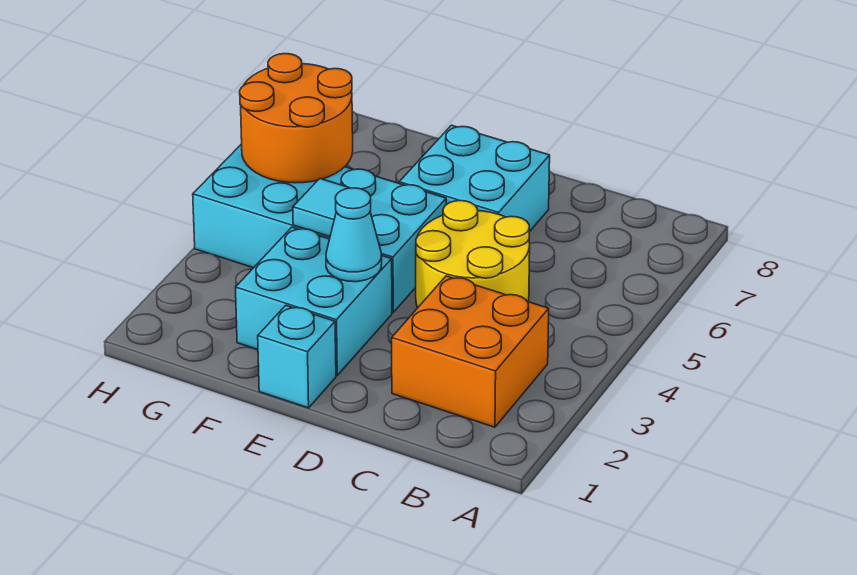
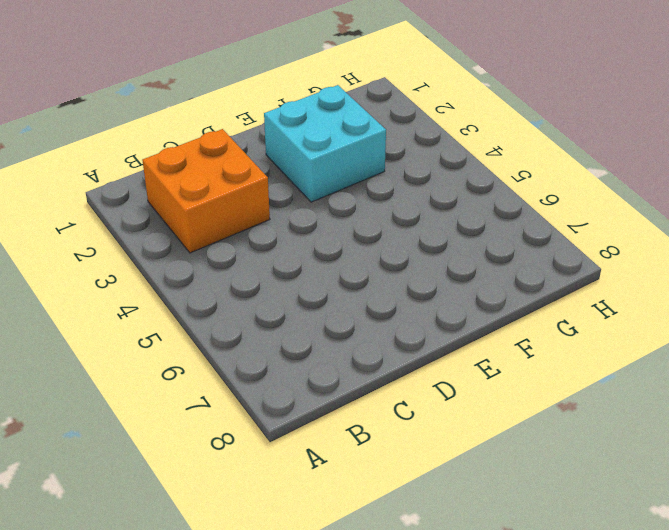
none -> yellow 2x2 round brick [416,201,530,307]
none -> cyan 2x2 brick [399,125,550,232]

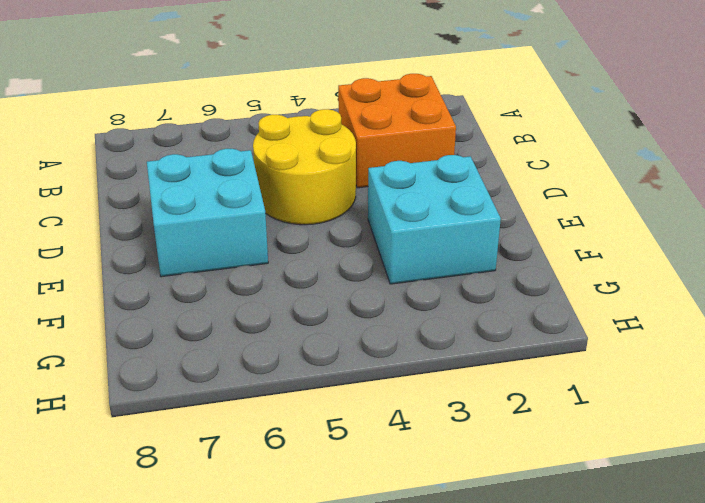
none -> cyan 1x1 brick [258,305,336,408]
none -> cyan 2x4 brick [193,144,446,312]

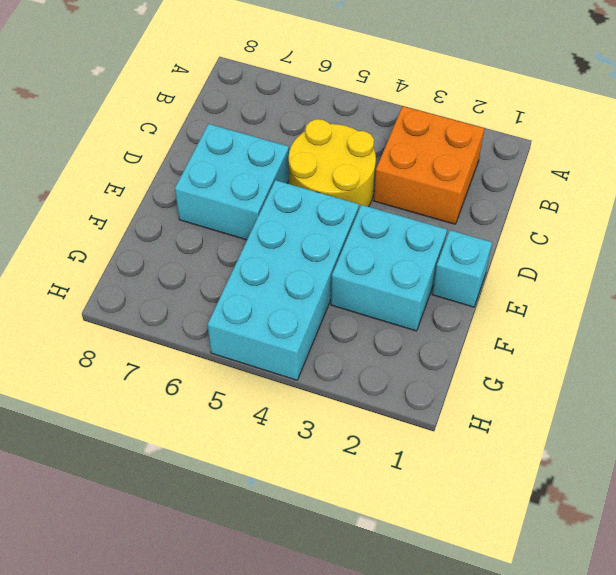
none -> cyan 1x1 cone [326,188,382,282]
none -> cyan 1x1 tile [293,179,349,237]

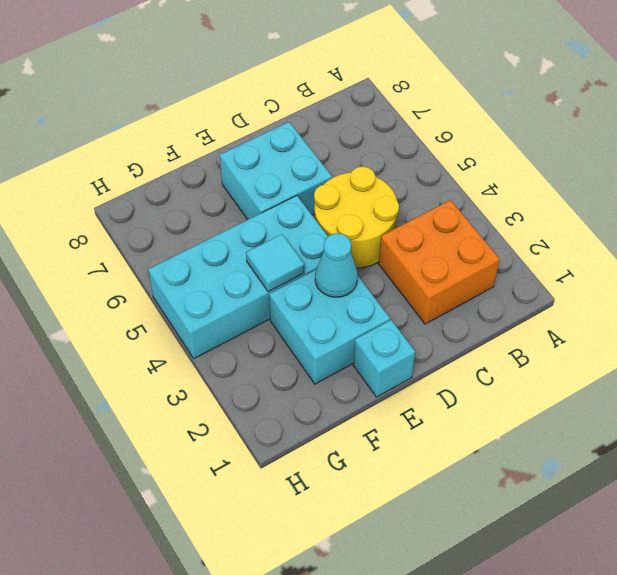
none -> orange 2x2 round brick [240,54,353,183]

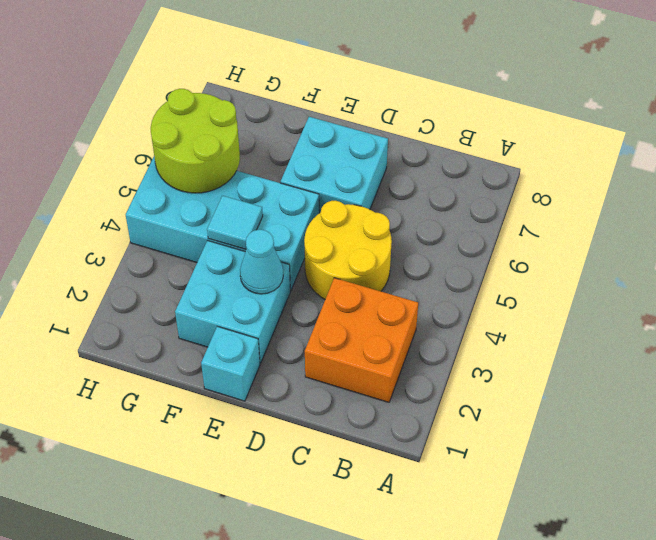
lime 2x2 round brick [151,89,240,193] -> orange 2x2 round brick [240,54,353,183]

